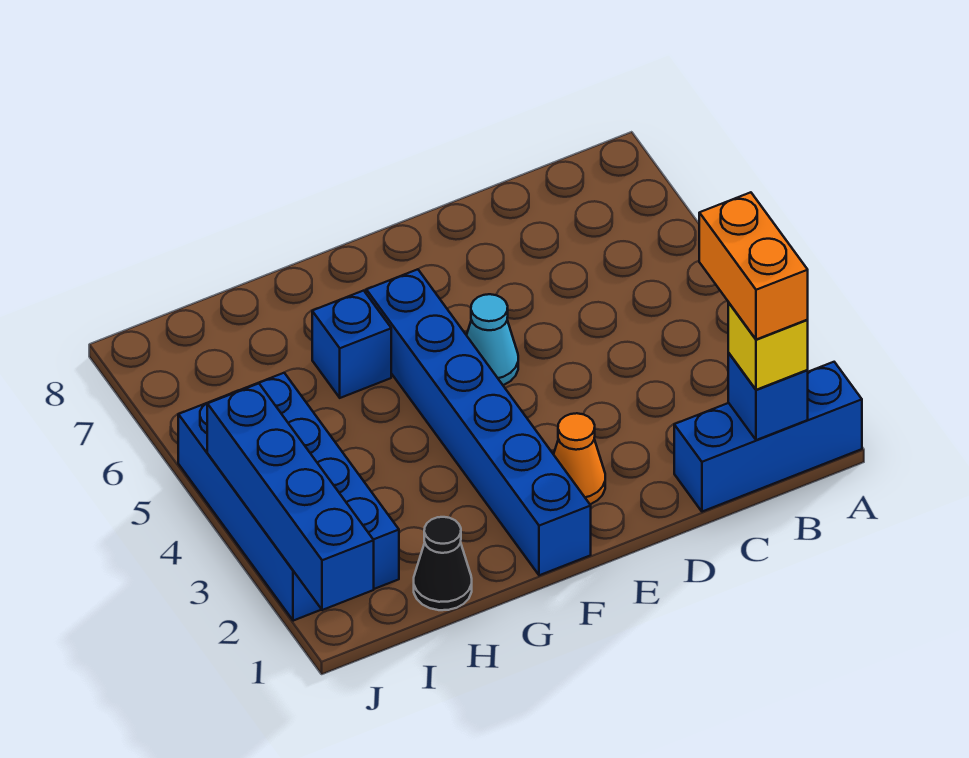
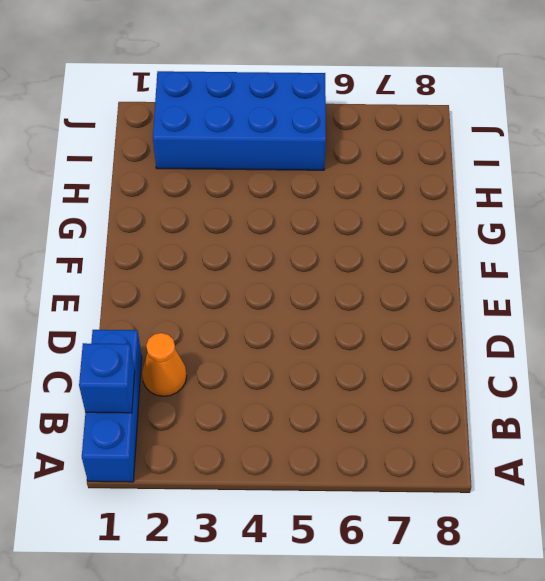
orange 1x1 cone [142,333,187,396] -> orange 1x1 cone moved to [554,413,605,504]
none -> cyan 1x1 cone [467,294,518,385]
none -> blue 1x6 brick [366,269,591,575]

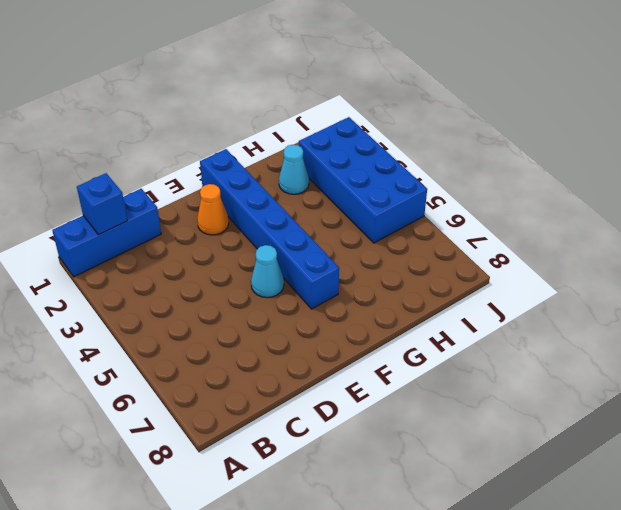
cyan 1x1 cone [279,145,309,194] -> none
none -> blue 1x1 brick [312,291,391,398]
none -> black 1x1 cone [414,517,472,610]

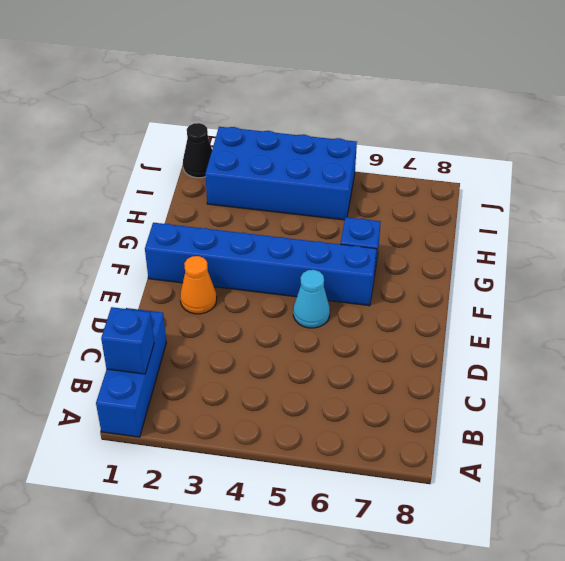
black 1x1 cone [183,123,212,178] -> black 1x1 cone moved to [414,517,472,610]
none -> blue 1x4 brick [207,384,374,610]
none -> yellow 1x1 brick [728,303,808,390]

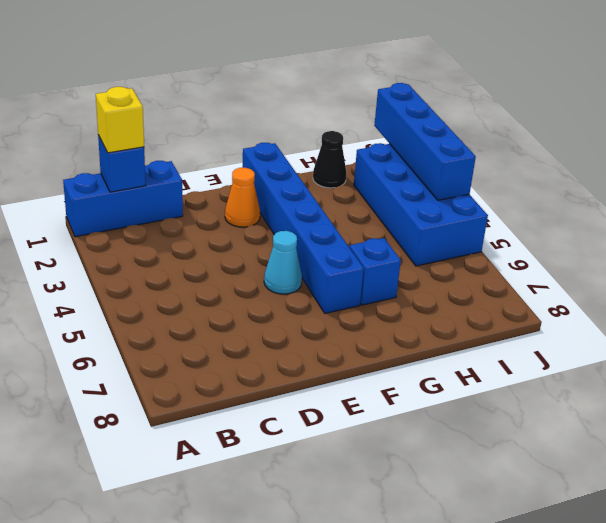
none -> orange 1x2 brick [699,192,808,340]

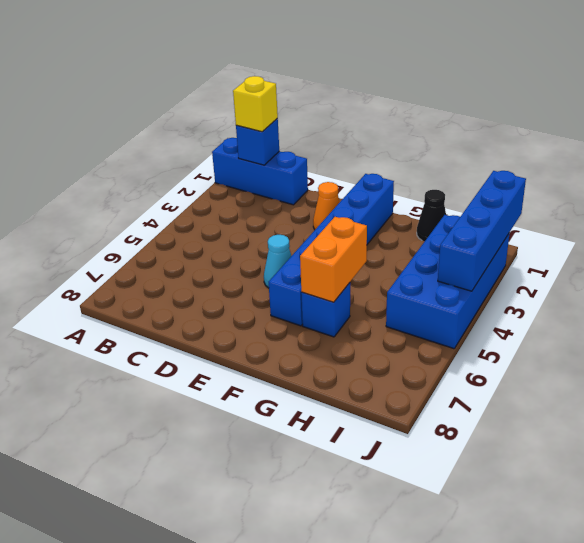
orange 1x2 brick [300,217,367,302] -> orange 1x2 brick moved to [699,192,808,340]

